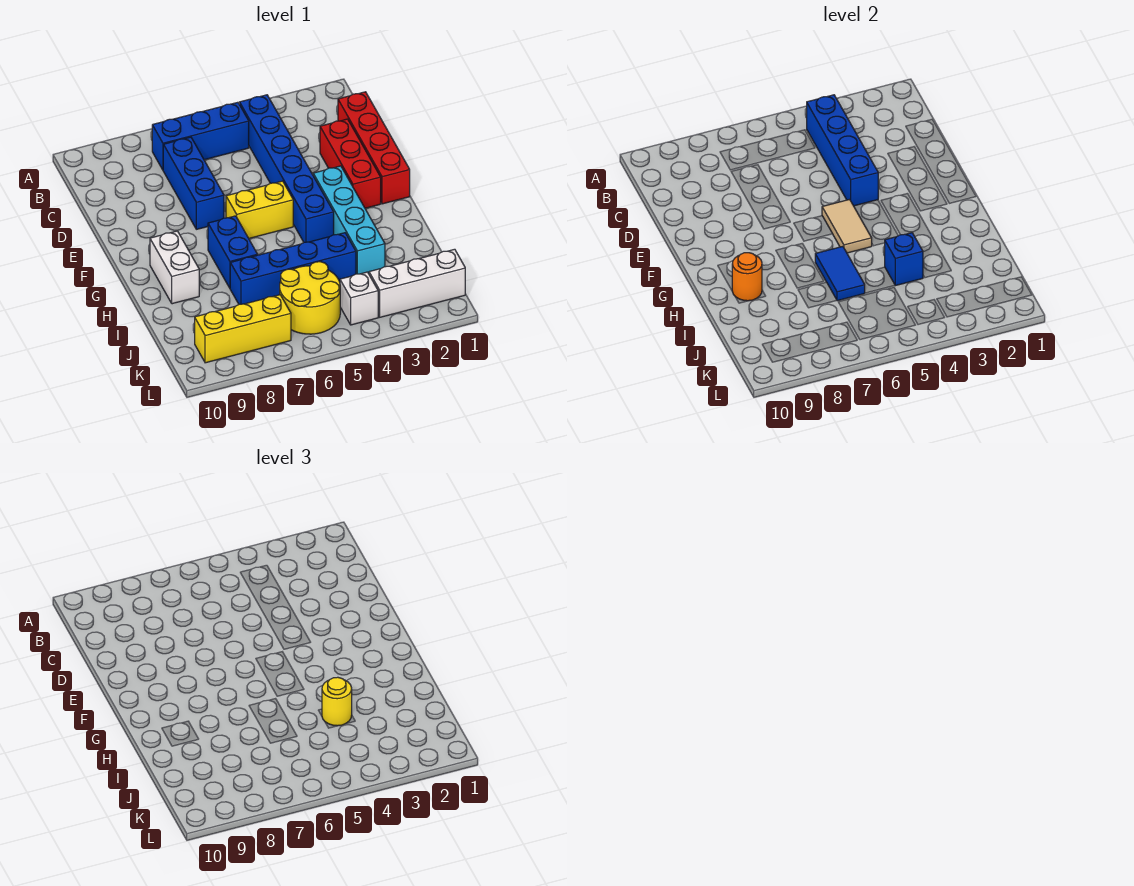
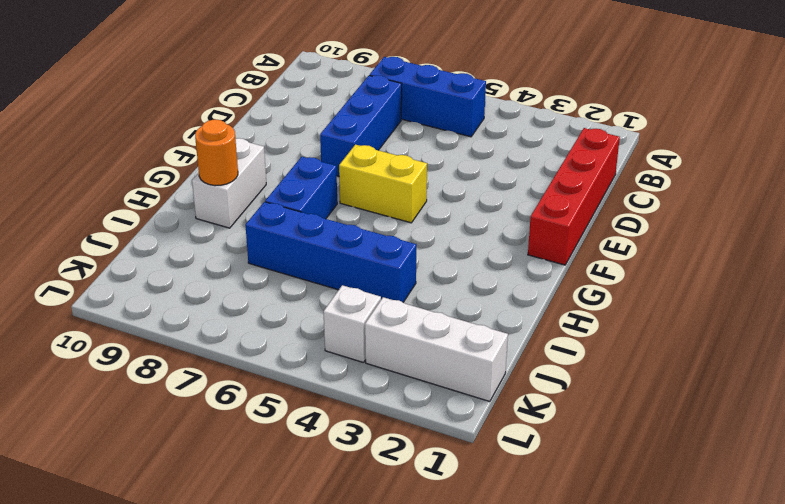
none -> blue 1x6 brick [240,95,334,242]
none -> red 1x3 brick [320,119,381,208]
none -> cyan 1x4 brick [313,166,385,274]

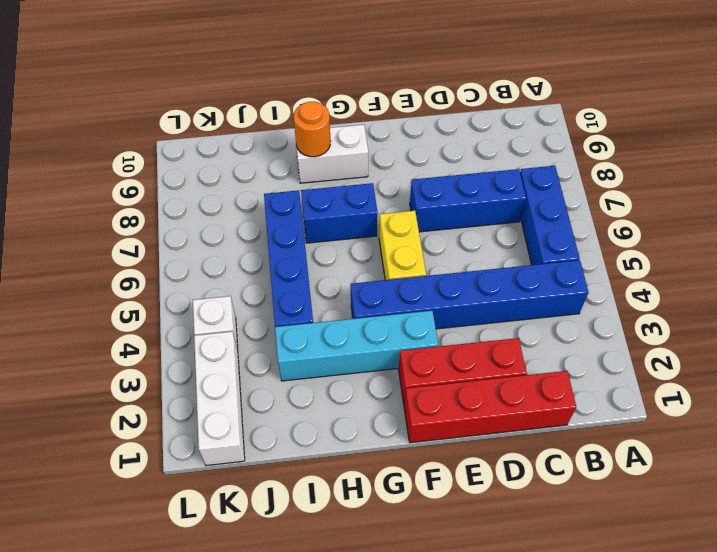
none -> yellow 2x2 round brick [280,262,340,334]
none -> yellow 1x3 brick [195,295,291,363]
none -> blue 1x4 brick [807,95,878,206]

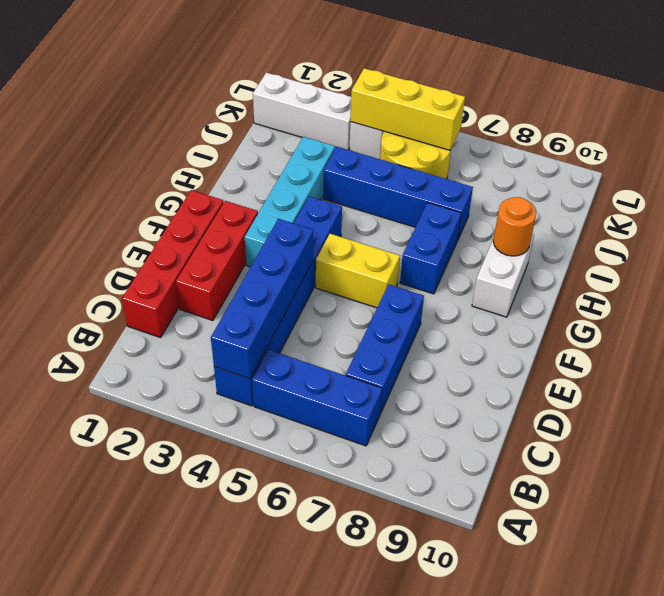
yellow 1x3 brick [350,68,465,150] -> yellow 1x3 brick moved to [195,295,291,363]
none -> tan 1x2 tile [822,199,872,253]
none -> blue 1x2 tile [815,246,865,301]
none -> blue 1x1 brick [885,233,923,286]

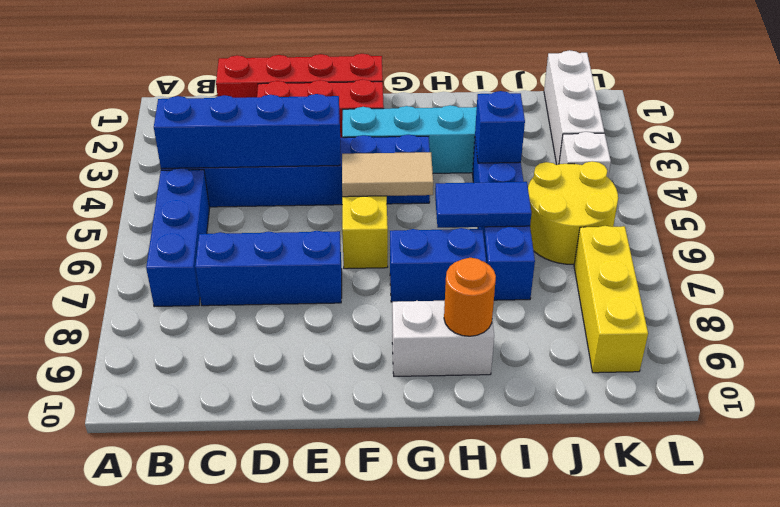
none -> yellow 1x1 round brick [322,677,352,726]

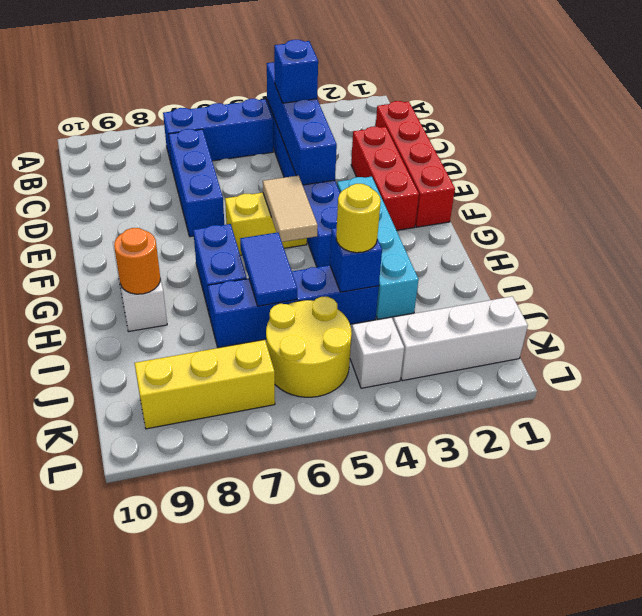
blue 1x1 brick [274,40,318,103] -> none

